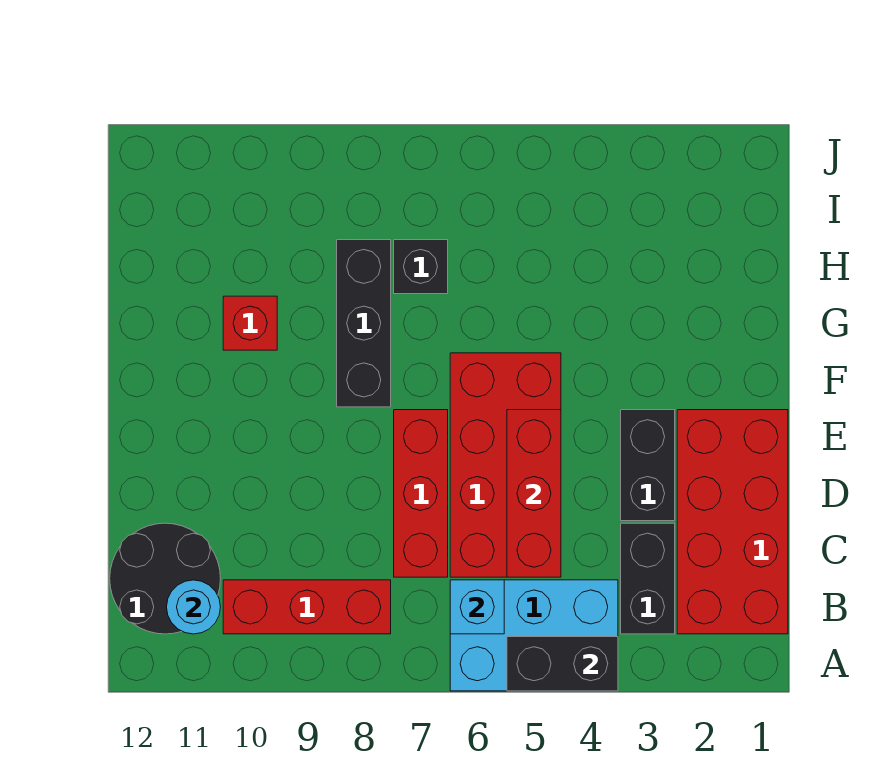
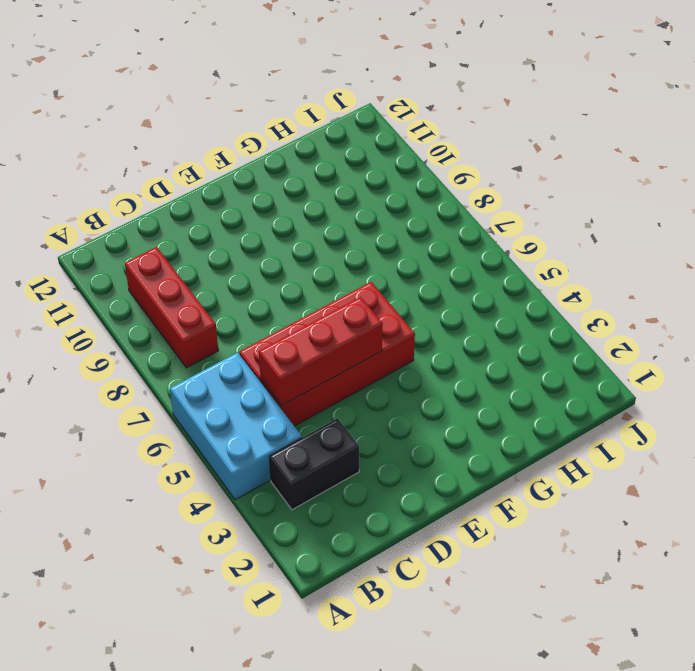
none -> red 2x4 brick [677,410,788,634]
none -> black 2x2 round brick [110,523,221,634]
none -> red 1x3 brick [394,410,448,577]

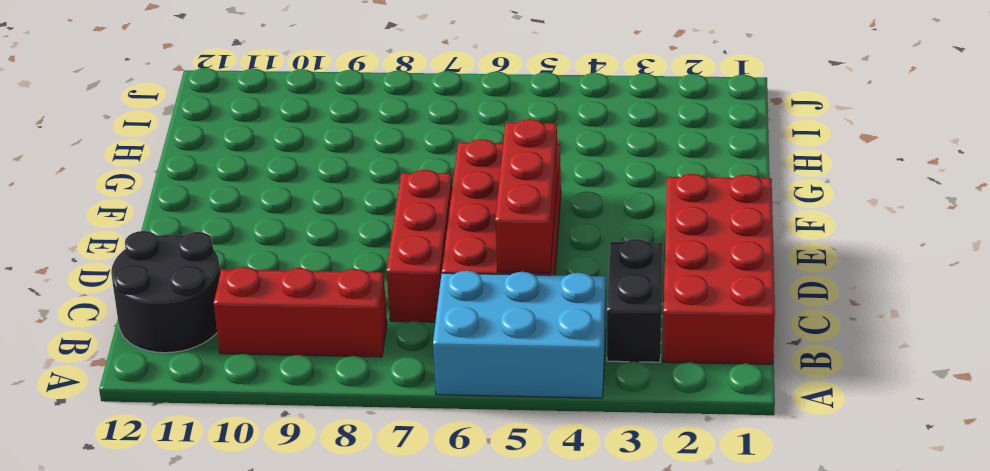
none -> black 1x2 brick [621,410,675,521]
none -> black 1x3 brick [337,240,391,407]
none -> red 1x1 brick [223,296,277,350]

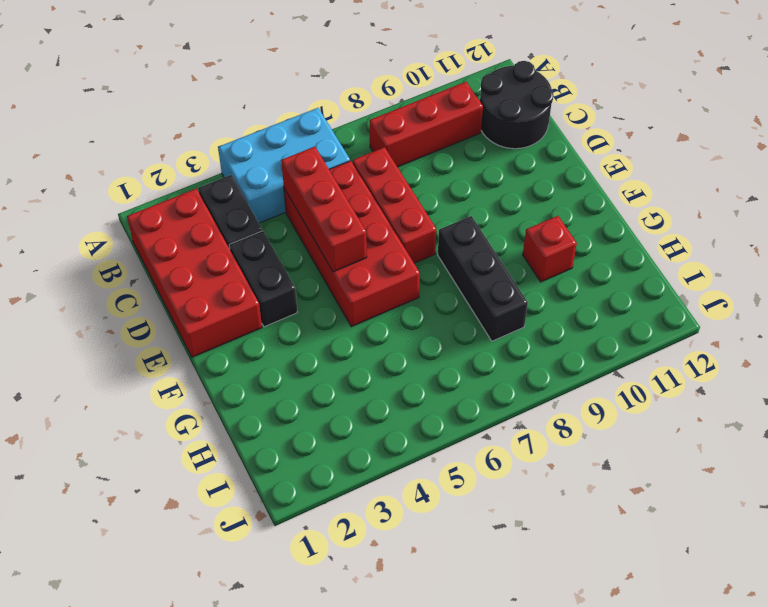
none -> black 1x1 brick [394,240,448,294]
none -> black 1x2 brick [507,637,618,691]
none -> cyan 1x1 brick [450,580,504,634]

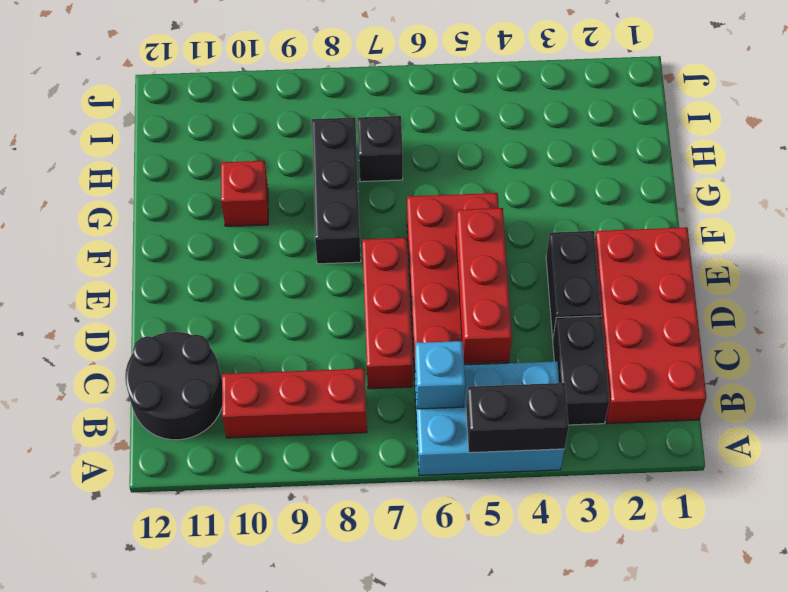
none -> cyan 1x1 round brick [167,580,220,634]

